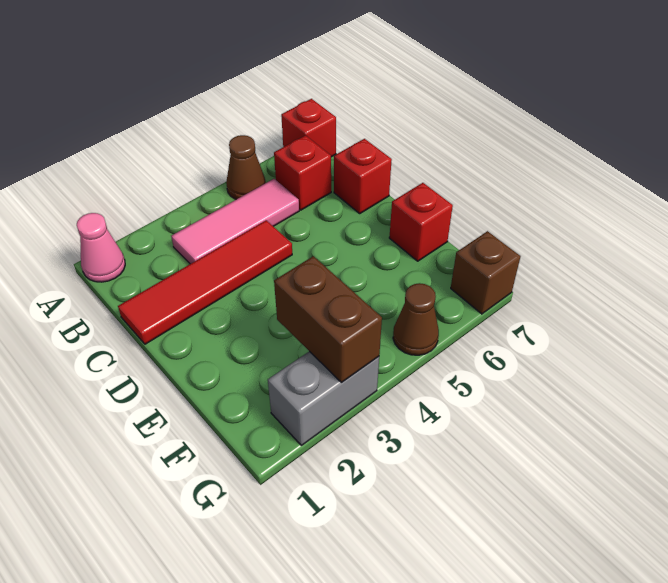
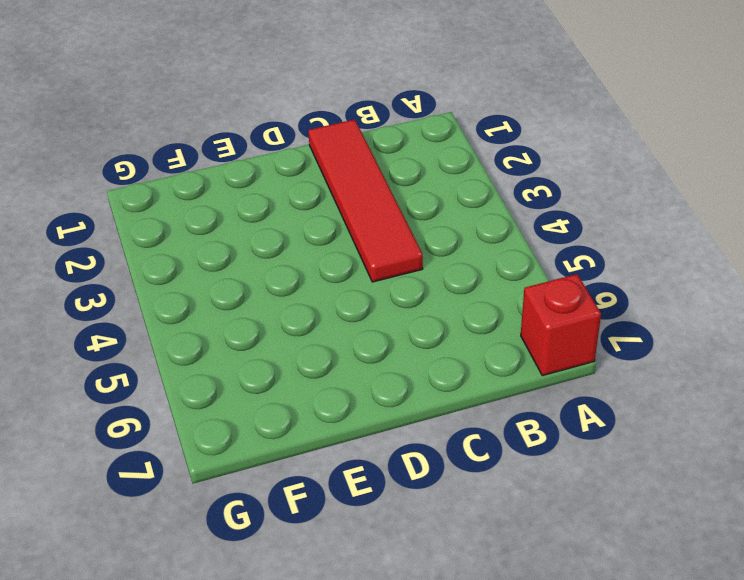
none -> pink 1x1 cone [77,213,125,282]
none -> brown 1x1 cone [226,135,266,199]
none -> pink 1x3 tile [171,179,299,264]

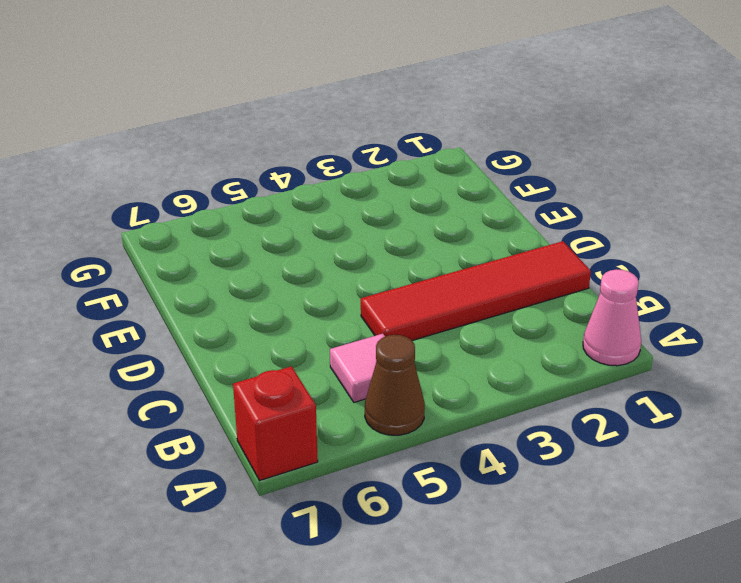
pink 1x1 tile [330,334,385,402] -> pink 1x3 tile [171,179,299,264]
none -> red 1x1 brick [274,135,331,210]
none -> red 1x1 brick [334,139,392,213]
none -> red 1x1 brick [389,183,453,261]

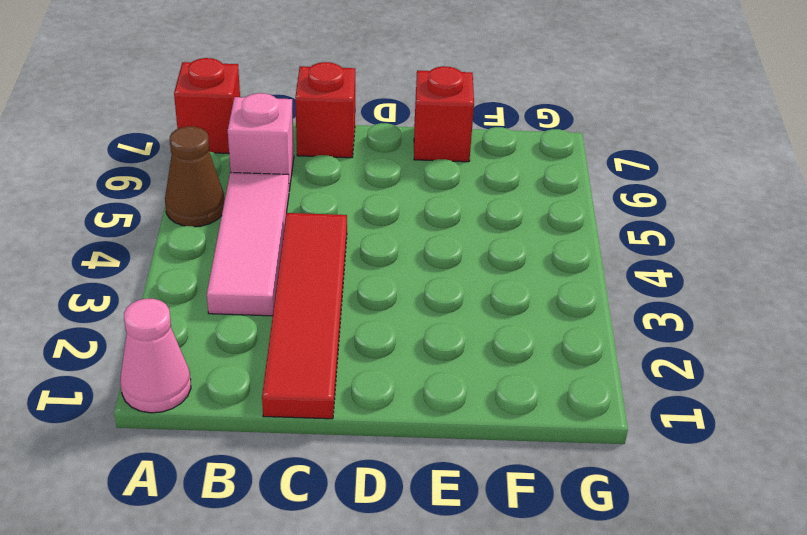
pink 1x1 brick [228,93,294,190] -> red 1x1 brick [274,135,331,210]
none -> grey 1x2 brick [268,351,379,445]
none -> brown 1x1 cone [393,283,439,355]
none -> brown 1x1 brick [451,231,520,314]

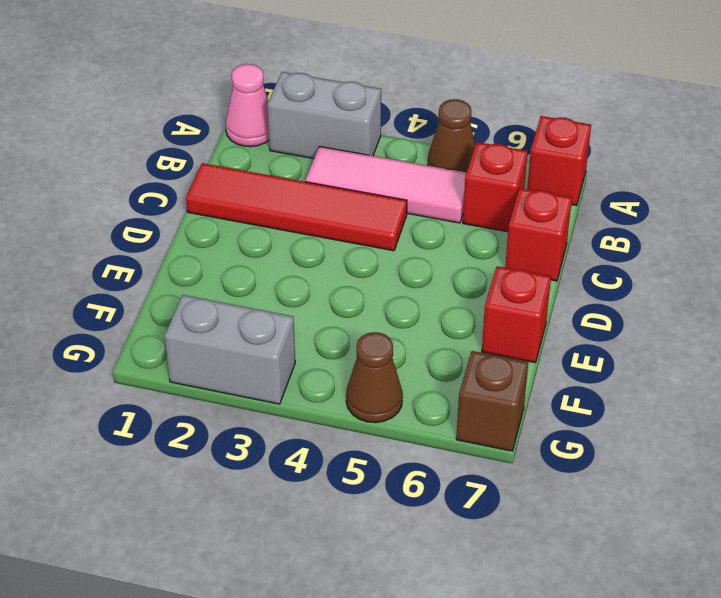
grey 1x2 brick [267,72,381,159] -> none
none -> brown 1x2 brick [274,256,382,382]

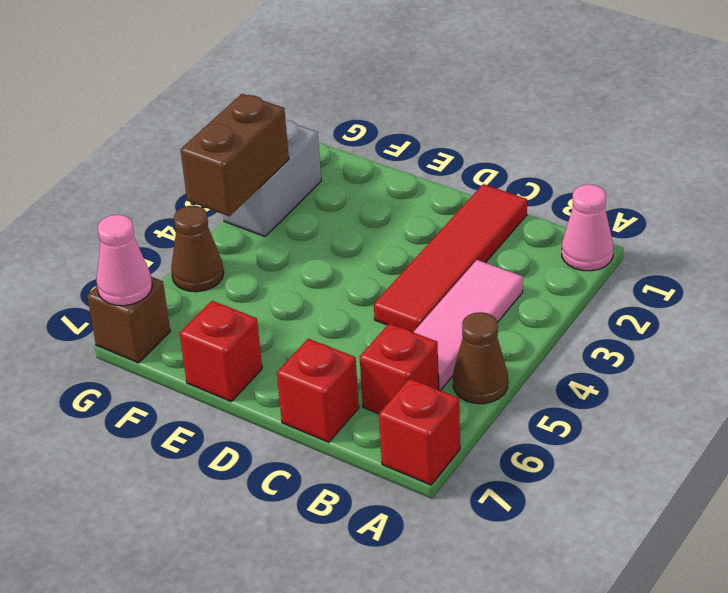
brown 1x2 brick [181,94,289,216] -> brown 1x2 brick turned to [274,256,382,382]
pink 1x1 cone [96,215,152,306] -> none

